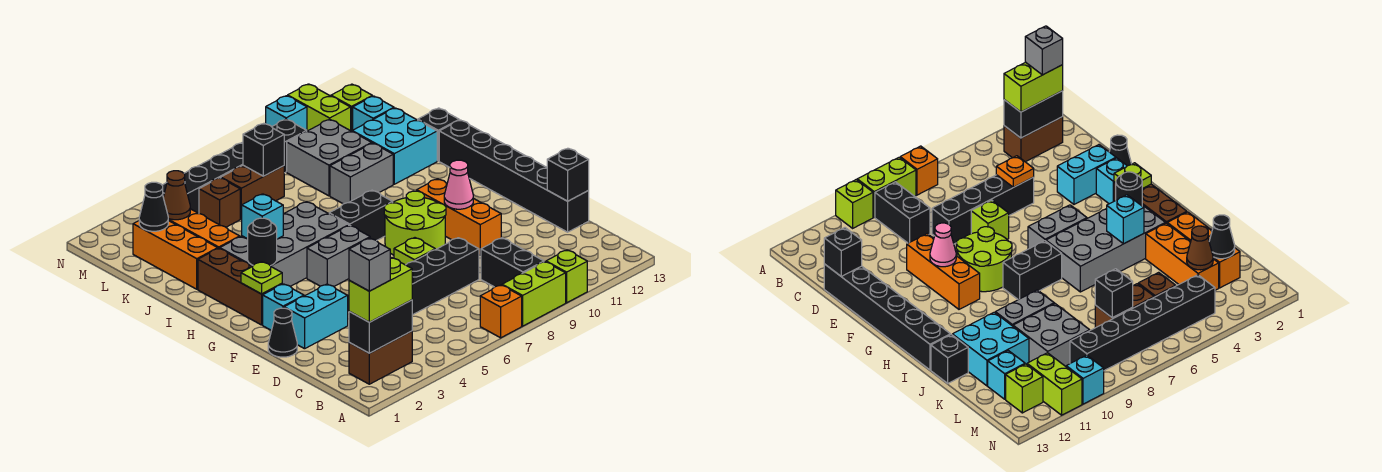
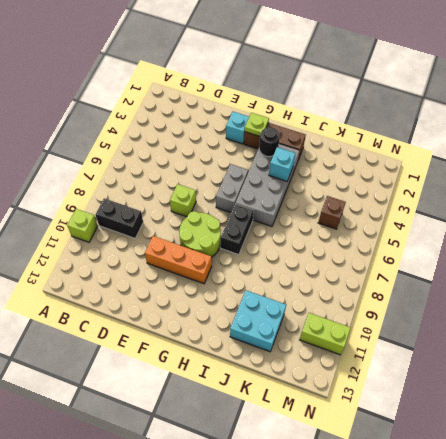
none -> orange 1x1 brick [480,285,522,338]
none -> lime 1x2 brick [502,262,566,326]
none -> brown 1x2 brick [349,331,412,384]
none -> black 1x4 brick [406,238,479,315]

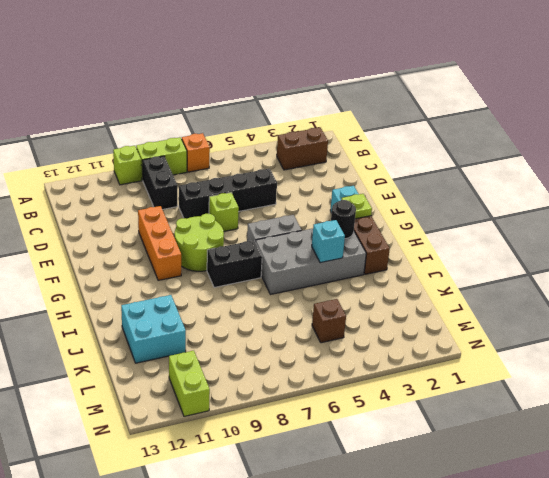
none -> black 1x6 brick [439,120,589,232]
none -> black 1x1 cone [268,308,297,357]
none -> cyan 1x2 brick [284,284,348,349]
none -> orange 1x3 brick [133,221,218,289]

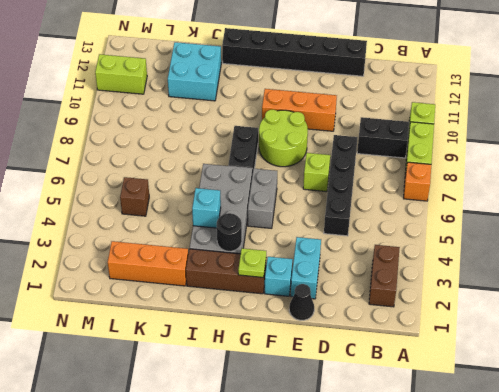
none -> orange 1x3 brick [168,209,240,248]
none -> grey 1x2 brick [330,143,393,204]
none -> black 1x1 brick [418,108,459,161]
none -> grey 2x2 brick [287,119,372,196]

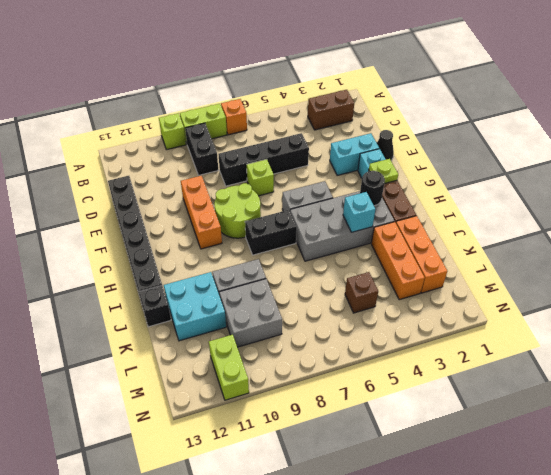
none -> brown 1x2 brick [221,165,284,219]
none -> cyan 1x1 brick [353,96,394,130]
none -> black 1x6 brick [162,119,307,213]
none -> lime 1x1 brick [331,84,372,131]

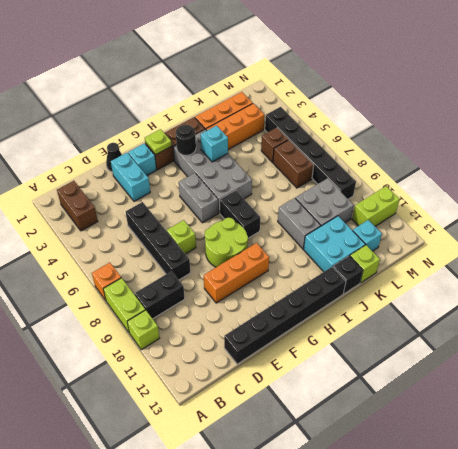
lime 1x1 brick [350,245,380,283] -> lime 1x1 brick moved to [331,84,372,131]
none -> cyan 1x1 brick [266,96,307,131]
none -> black 1x2 brick [349,300,412,353]
none -> orange 1x1 plate [996,156,1034,187]
none -> black 1x1 brick [547,148,589,201]

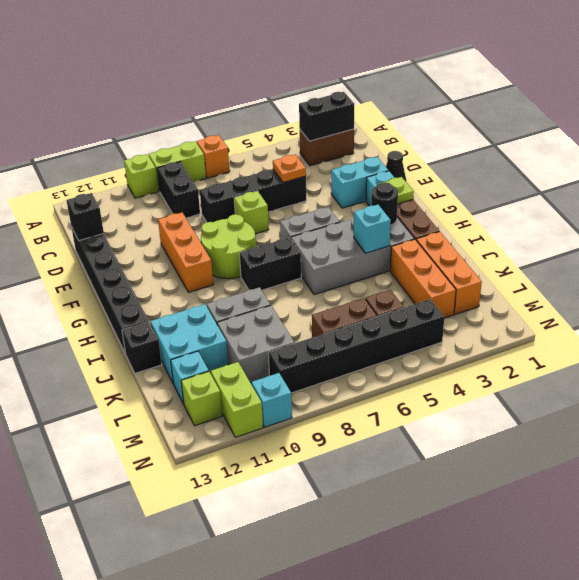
none -> pink 1x1 cone [444,160,473,209]
none -> black 1x1 cone [139,182,168,231]
none -> brown 1x1 cone [163,171,190,220]
none -> black 1x1 brick [243,123,284,176]

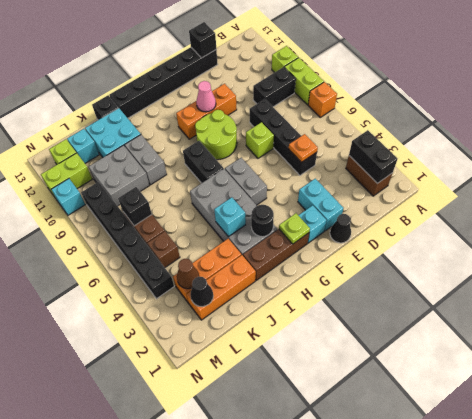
none -> lime 1x2 brick [349,258,413,322]
none -> grey 1x1 brick [349,238,390,291]

